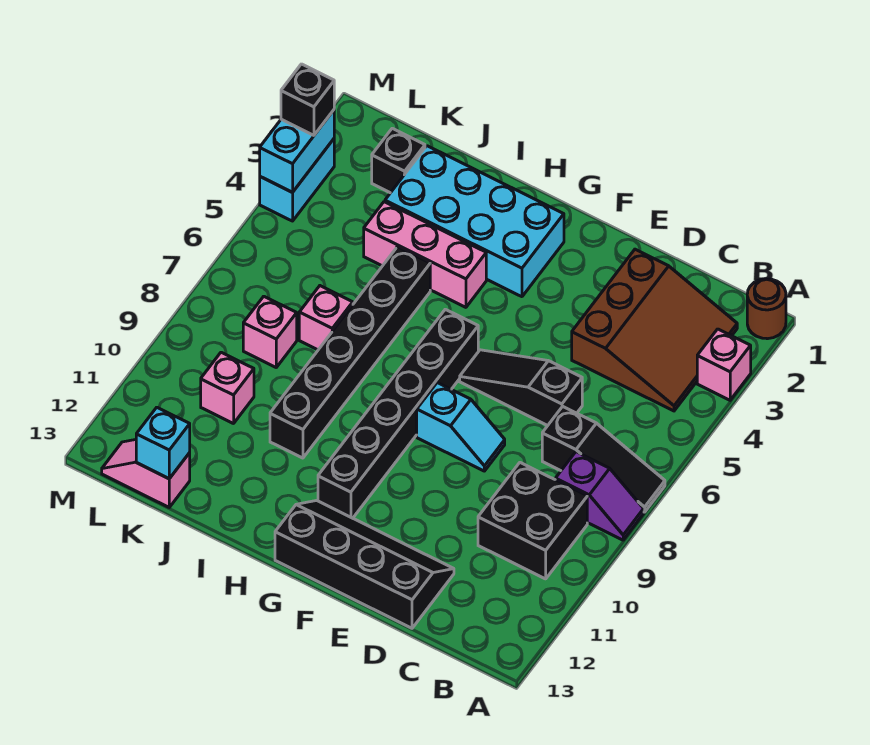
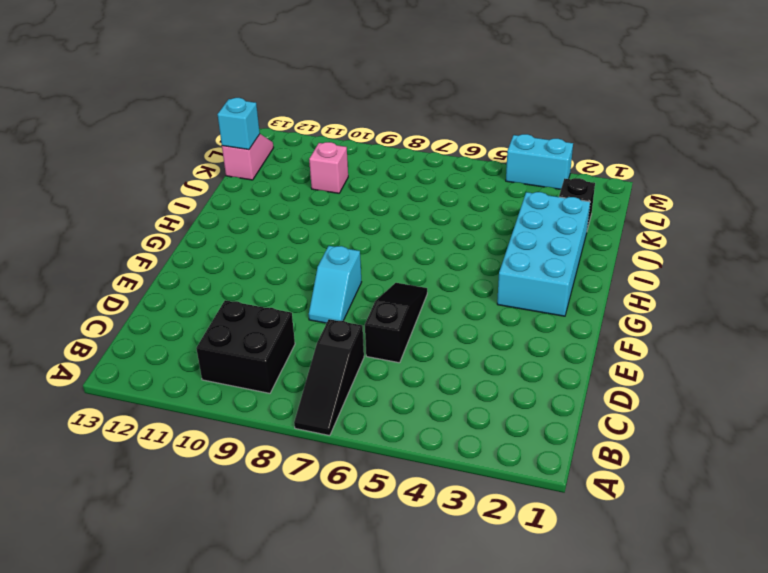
none -> brown 1x1 round brick [747,279,786,339]
none -> pink 1x1 brick [697,329,751,400]
none -> purple 1x2 slope [555,452,644,540]

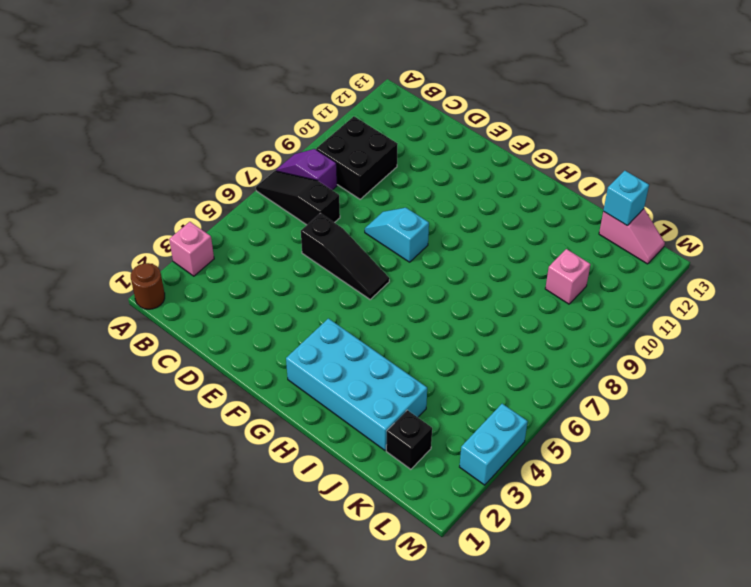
none -> brown 3x3 slope [572,249,737,411]
none -> black 2x4 slope [275,500,454,628]
none -> black 1x6 brick [318,309,478,518]

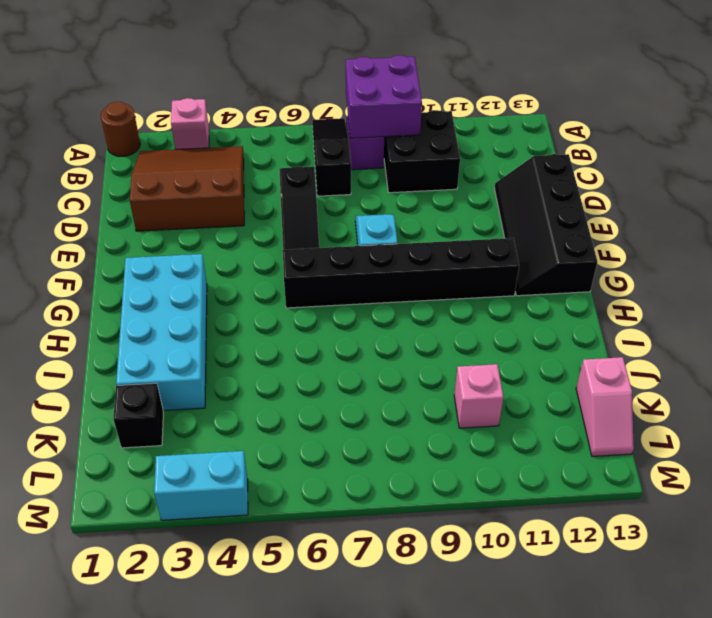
purple 2x2 brick [346,55,422,138] -> none
none -> pink 1x3 brick [364,202,486,307]
none -> black 1x6 brick [270,247,430,458]
none -> pink 1x1 brick [299,286,353,350]

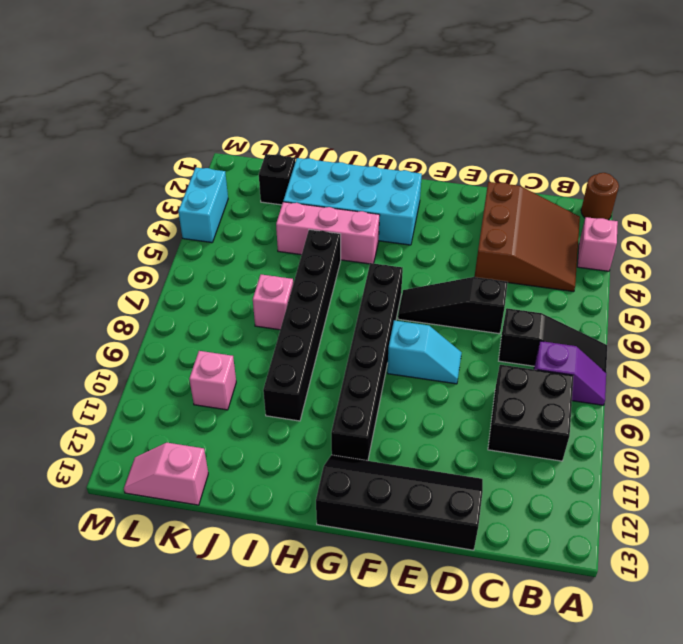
none -> pink 1x1 brick [243,296,297,367]
none -> cyan 1x1 brick [136,408,190,479]
none -> cyan 1x2 brick [260,110,334,192]

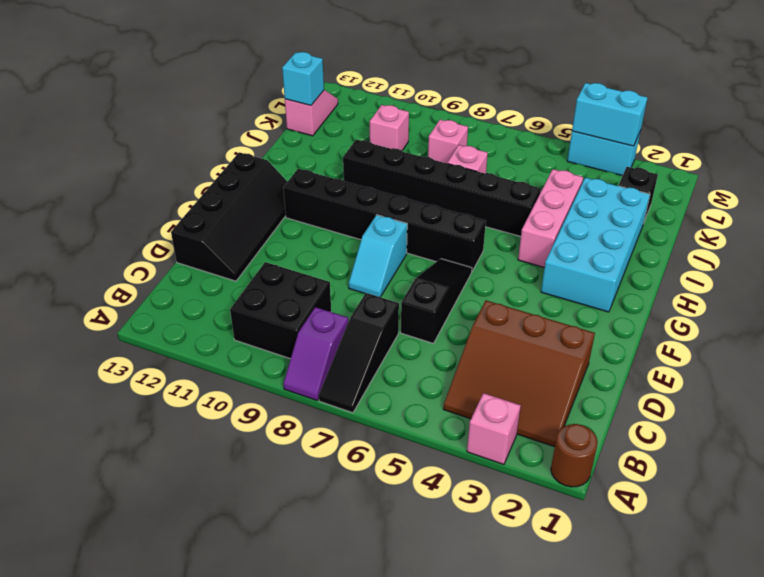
none -> black 1x1 brick [281,64,334,135]

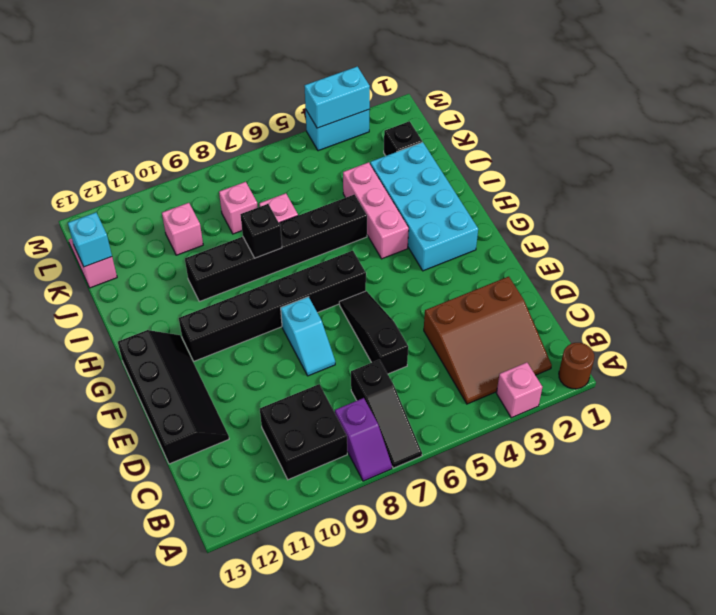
black 1x1 brick [240,204,282,258] -> black 1x1 brick moved to [281,64,334,135]

